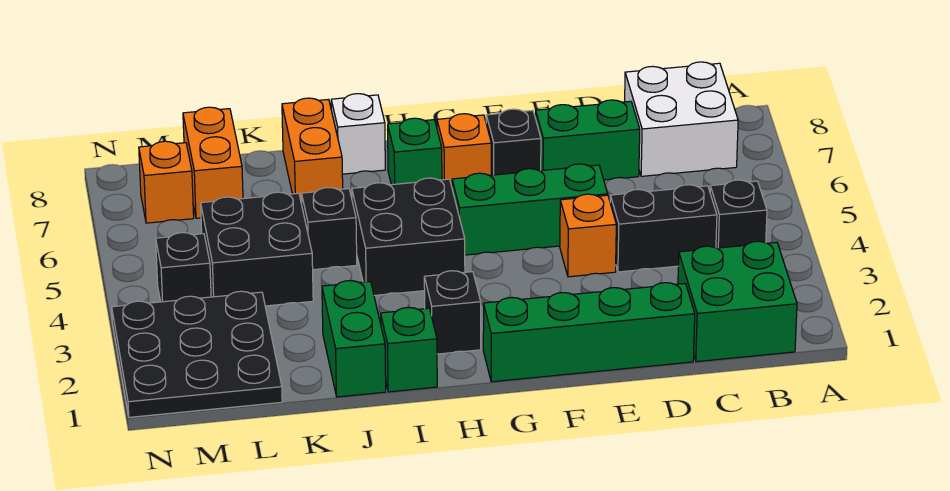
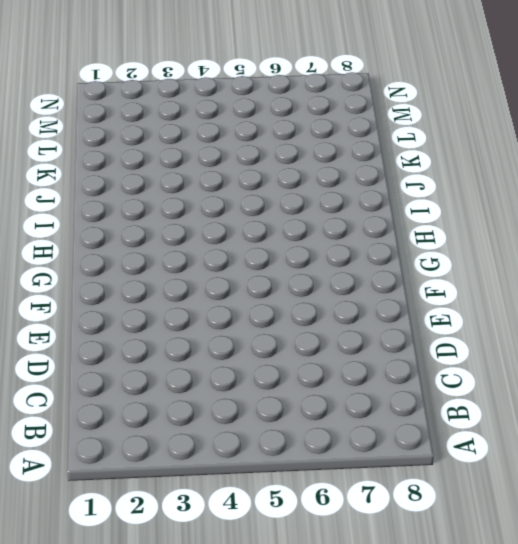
none -> green 2x2 brick [678,241,797,362]
none -> black 1x1 brick [710,180,767,248]
none -> white 2x2 brick [625,62,738,176]

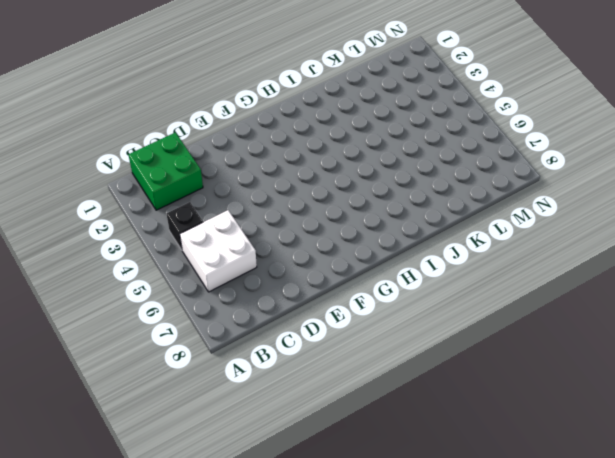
white 2x2 brick [180,210,257,292] -> white 2x2 brick moved to [625,62,738,176]
none -> black 1x2 brick [610,185,717,272]
none -> green 1x4 brick [483,283,695,382]
none -> green 1x2 brick [536,100,640,180]

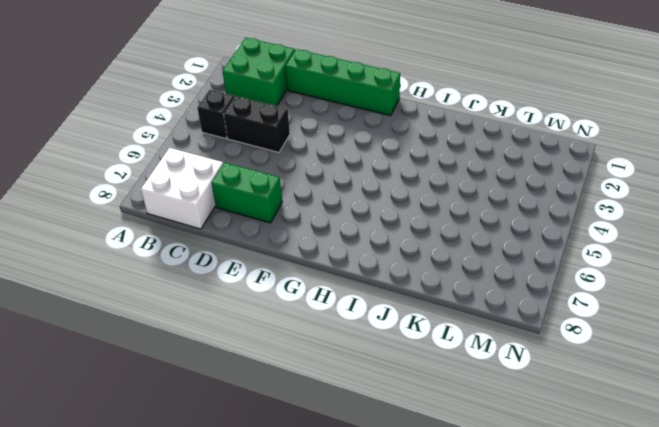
none -> orange 1x1 brick [560,194,616,277]
none -> green 1x3 brick [452,164,608,255]
none -> black 1x1 brick [486,109,541,175]

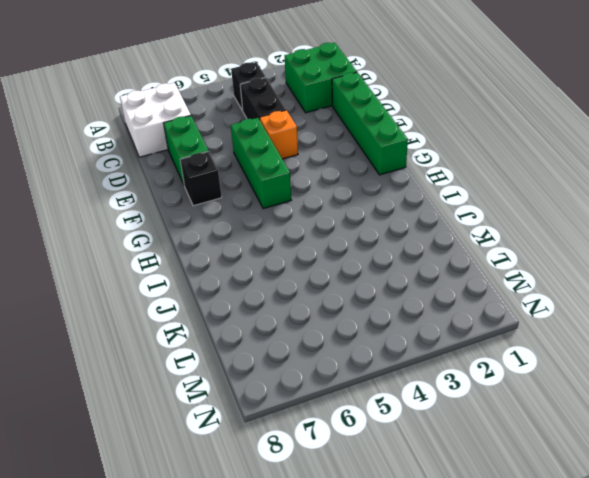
none -> orange 1x1 brick [437,114,491,186]
none -> black 1x1 brick [424,271,481,354]
none -> black 2x2 brick [352,178,465,295]

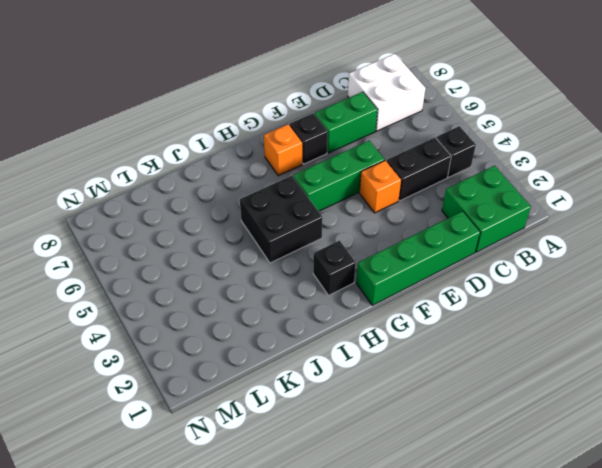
none -> green 1x1 brick [388,118,442,185]
none -> green 1x1 brick [381,307,437,392]
none -> white 1x1 brick [331,94,385,174]

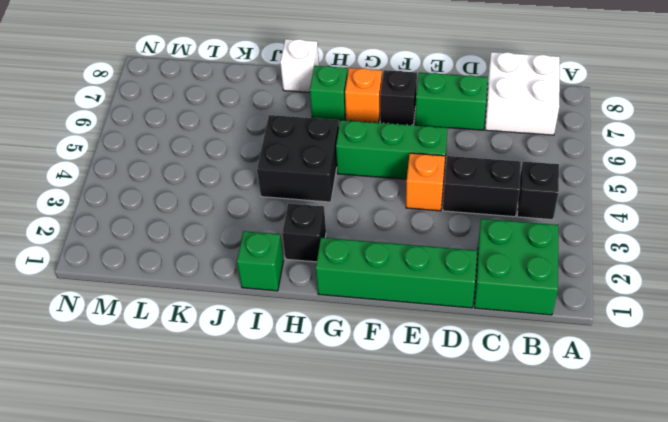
none -> green 1x2 brick [322,281,386,397]
none -> black 1x1 brick [302,188,357,270]
none -> orange 1x2 brick [282,98,343,204]

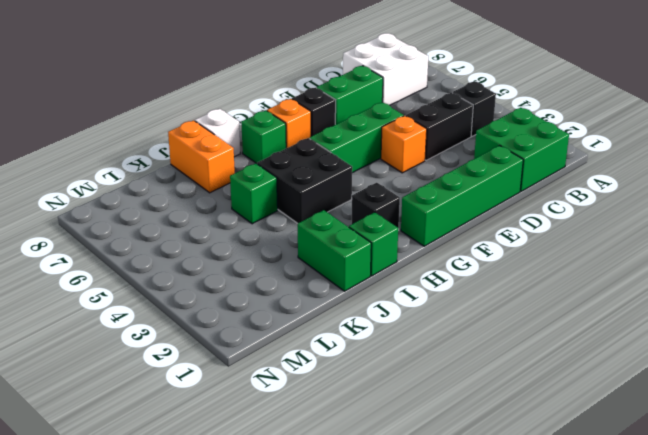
green 1x1 brick [230,163,278,224] -> black 1x1 brick [302,188,357,270]
none -> black 2x2 brick [201,192,313,306]
none -> black 3x3 plate [112,291,282,417]
none -> orange 1x2 brick [183,107,243,218]

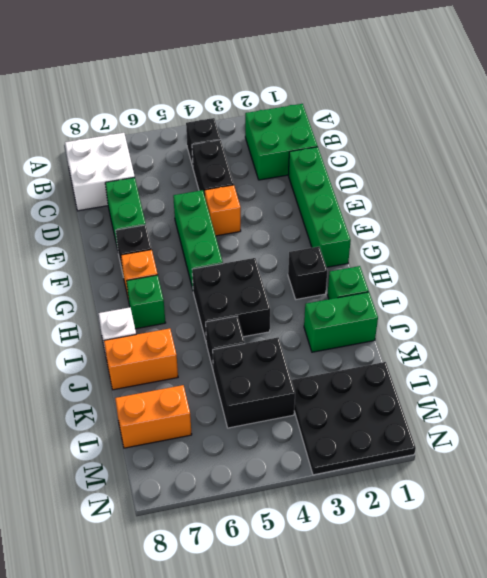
none -> black 1x1 brick [156,233,211,302]
none -> orange 1x1 brick [139,141,194,223]

